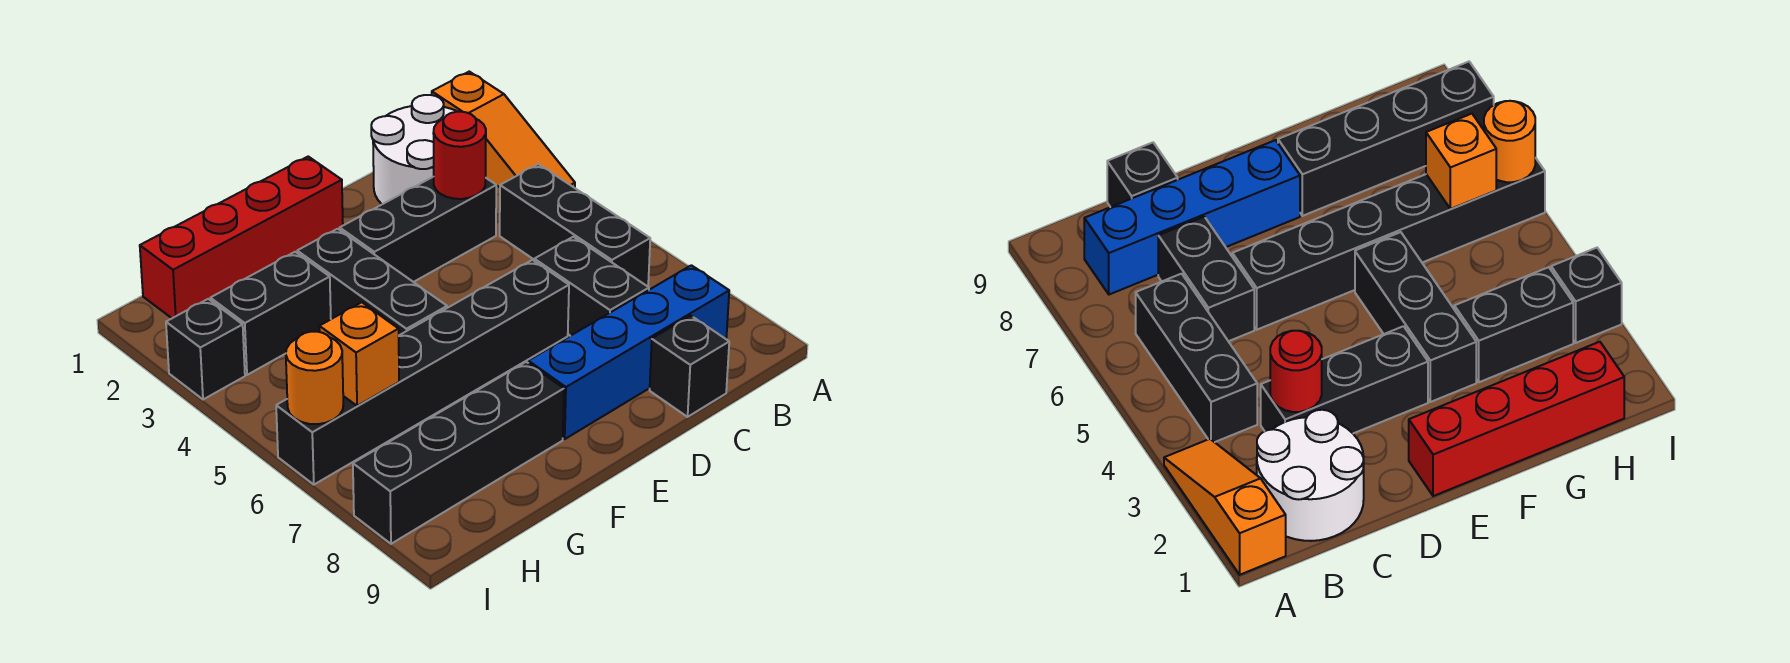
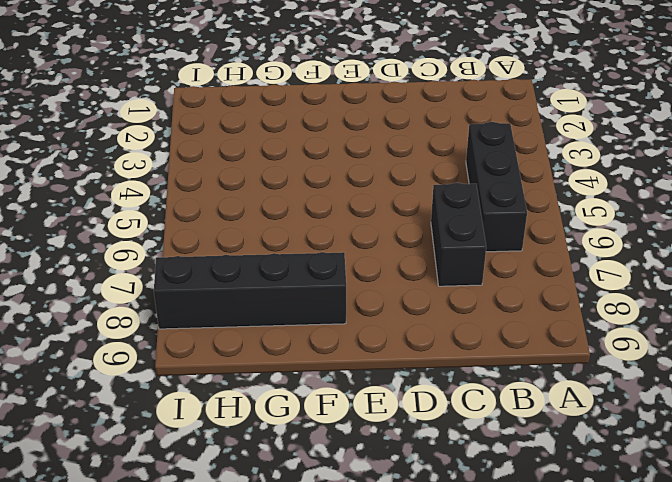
none -> orange 1x3 slope [432,72,575,188]
none -> white 2x2 round brick [371,95,458,204]
none -> blue 1x4 brick [528,265,729,439]

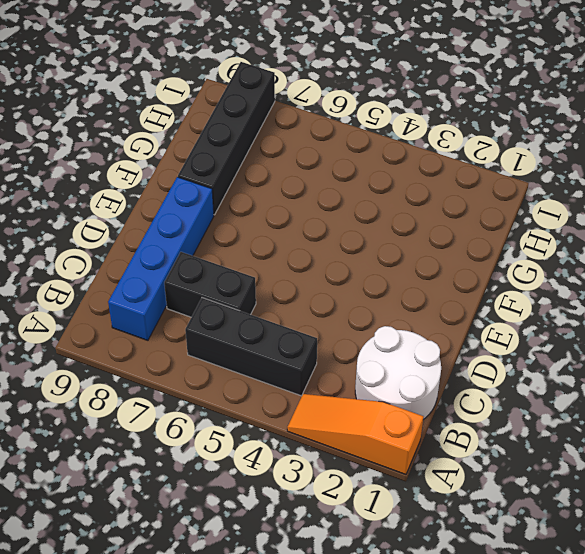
none -> black 1x3 brick [340,177,496,282]
none -> black 1x1 brick [650,316,729,417]
none -> black 1x6 brick [276,260,569,485]

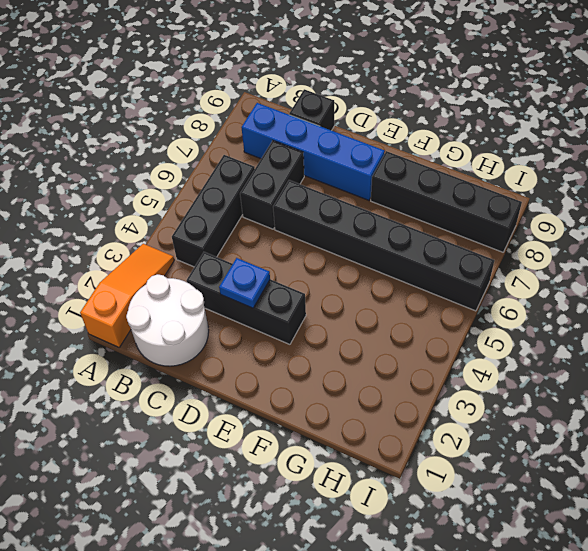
blue 1x1 plate [219,258,270,308] -> none
none -> red 1x4 brick [140,157,343,318]
none -> black 1x3 brick [297,229,447,335]
none -> black 1x2 brick [210,252,331,375]

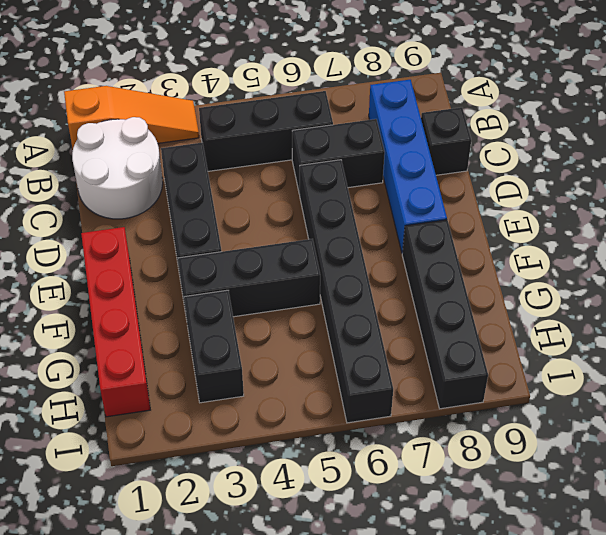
none -> black 1x1 brick [166,299,245,399]
none -> red 1x1 round brick [433,112,486,199]
none -> orange 1x1 brick [319,302,399,406]

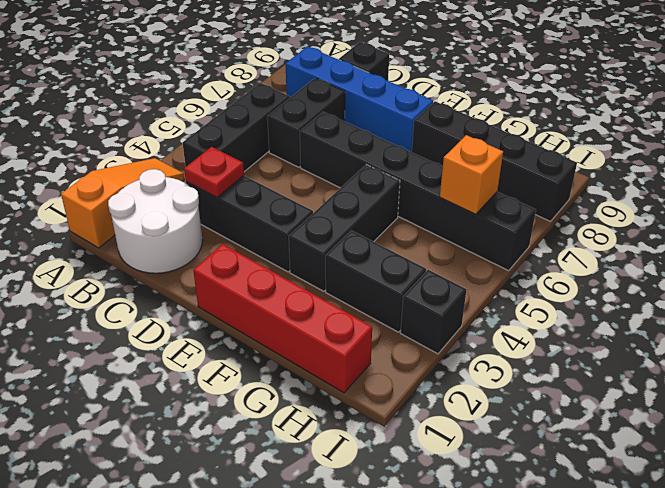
red 1x1 plate [184,147,244,197] -> red 1x1 round brick [433,112,486,199]
none -> orange 1x1 round brick [286,332,343,424]

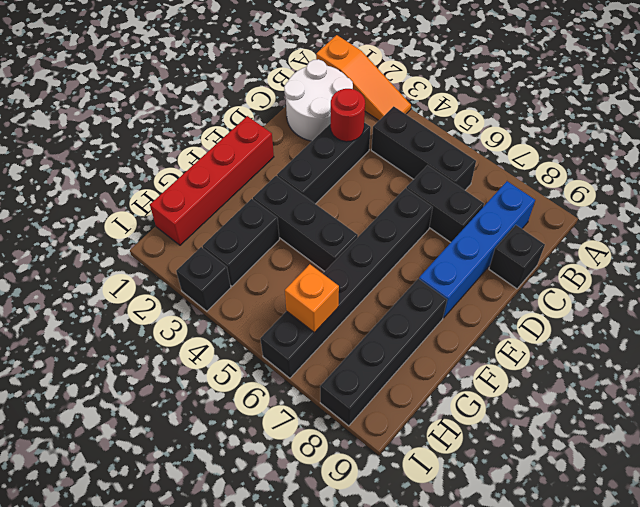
none -> orange 1x1 round brick [286,332,343,424]

